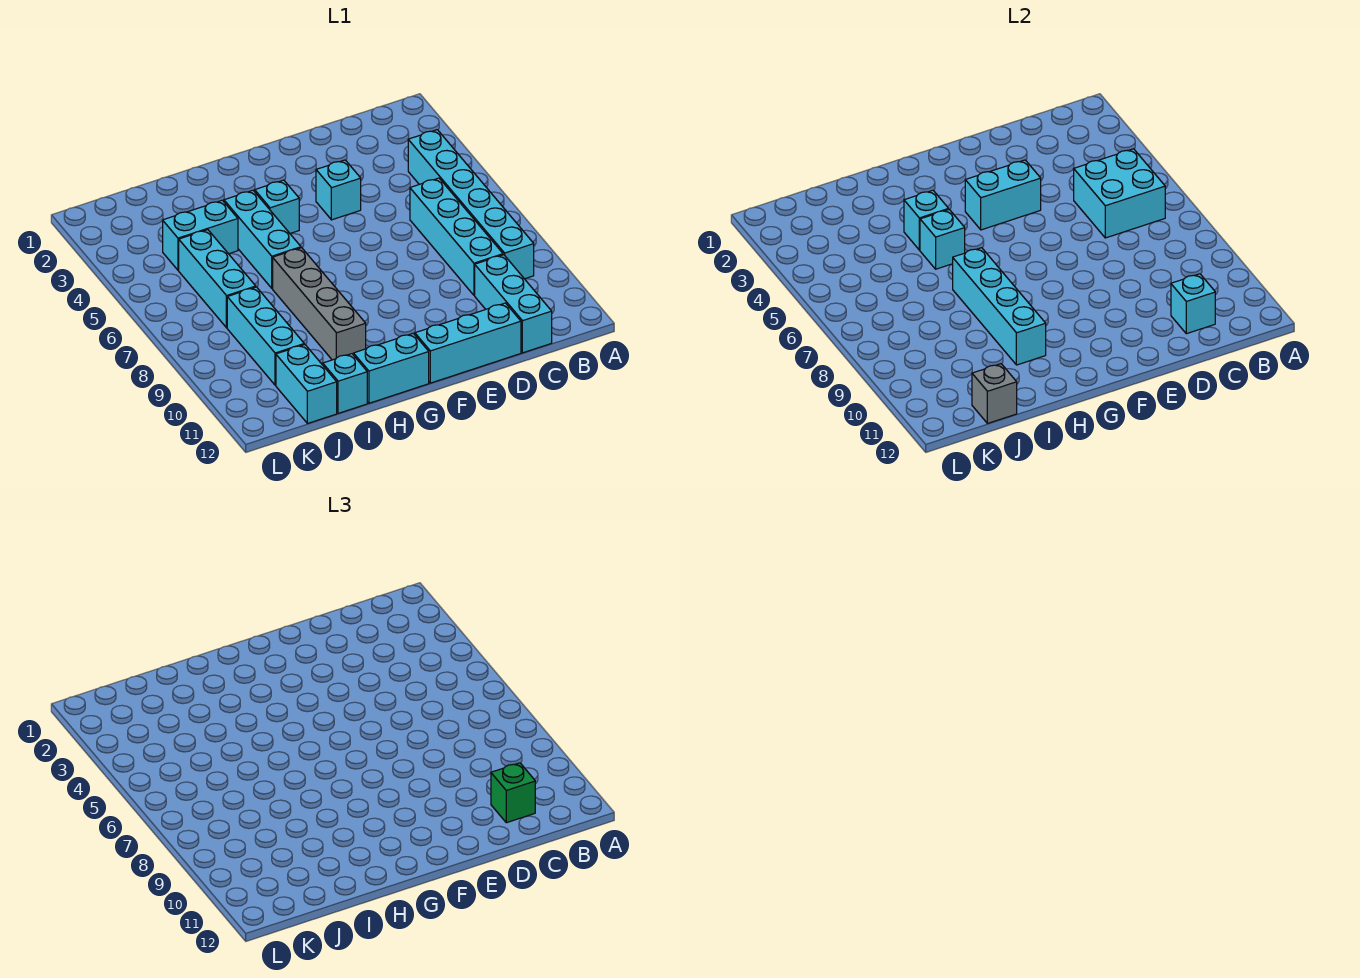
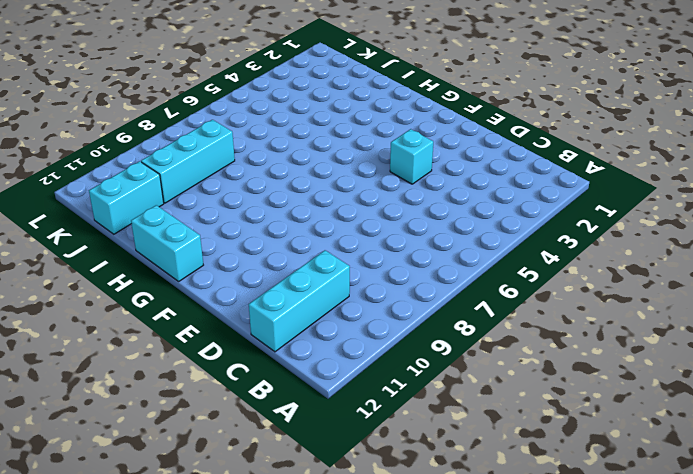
none -> cyan 1x6 brick [408,130,534,279]
none -> cyan 1x4 brick [410,178,503,295]
none -> cyan 1x3 brick [415,303,521,383]

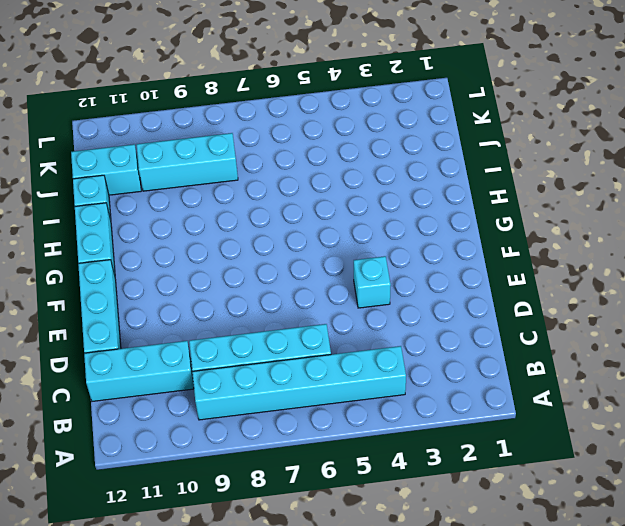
none -> cyan 1x1 brick [255,180,299,233]
none -> cyan 1x3 brick [224,190,301,288]
none -> grey 1x4 brick [273,248,366,360]

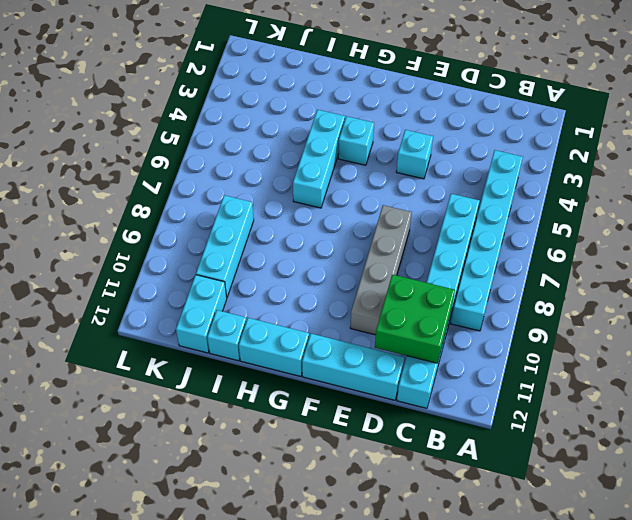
green 2x2 brick [375,275,455,363] -> cyan 1x1 brick [1171,274,1215,334]
grey 1x4 brick [350,205,412,335] -> grey 1x4 brick moved to [273,248,366,360]
none -> cyan 1x2 brick [163,200,238,270]
none -> cyan 1x3 brick [179,230,256,328]
none -> cyan 2x2 brick [1074,149,1165,238]

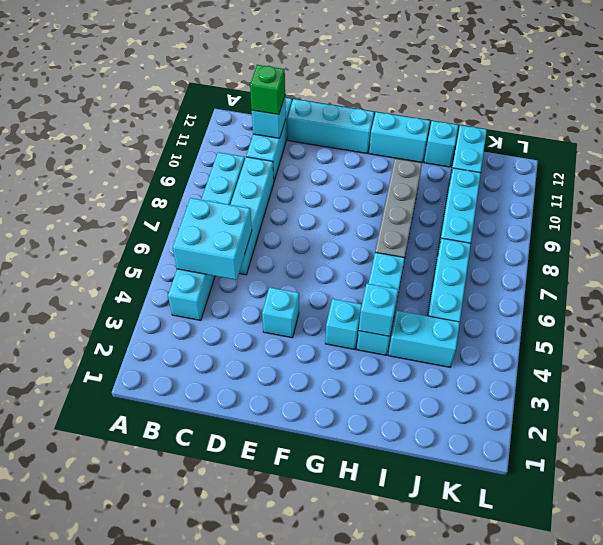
none -> cyan 1x2 brick [965,160,1041,230]
none -> cyan 1x1 brick [920,210,965,269]
none -> cyan 1x4 brick [953,248,1046,365]

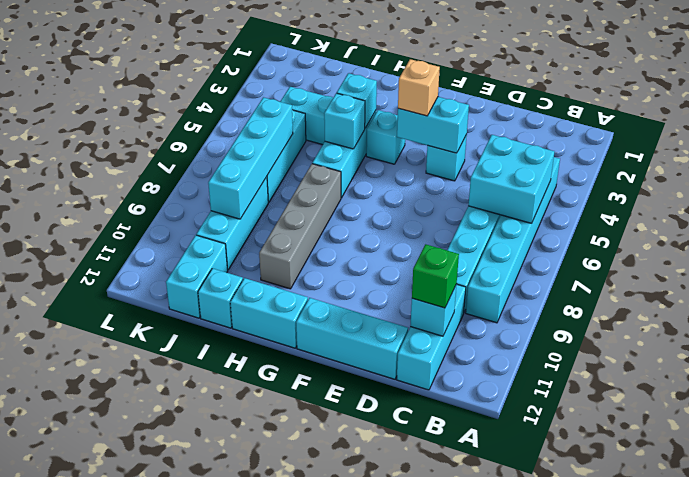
tan 1x1 brick [398,59,440,116] -> none
cyan 1x4 brick [208,97,293,219] -> cyan 1x4 brick moved to [953,248,1046,365]
none -> grey 1x1 brick [972,364,1017,424]

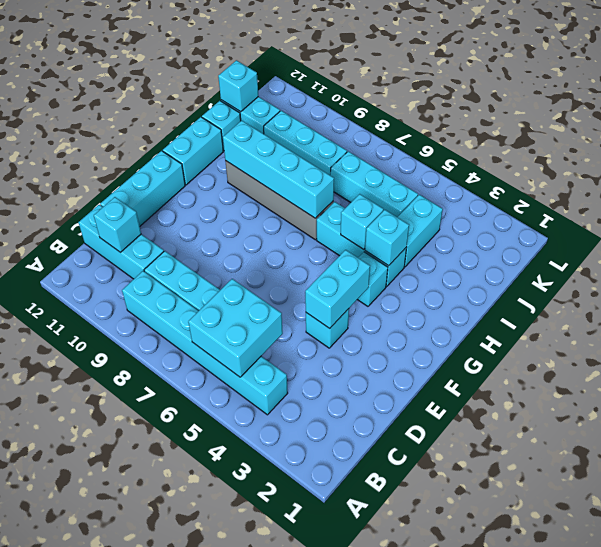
cyan 1x1 brick [218,60,259,112] -> grey 1x1 brick [972,364,1017,424]
none -> green 1x1 brick [491,763,535,823]

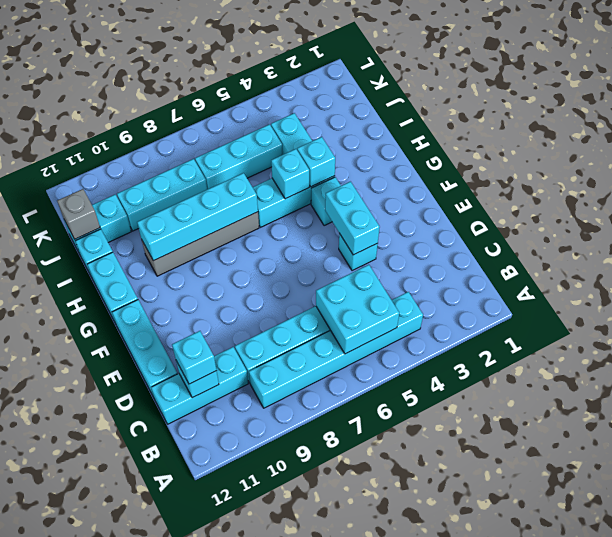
cyan 1x1 brick [172,331,216,384] -> green 1x1 brick [491,763,535,823]

